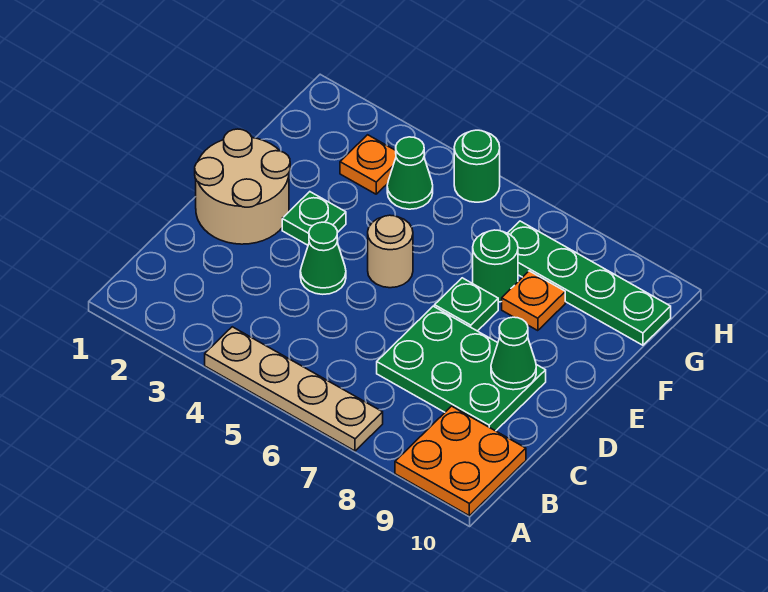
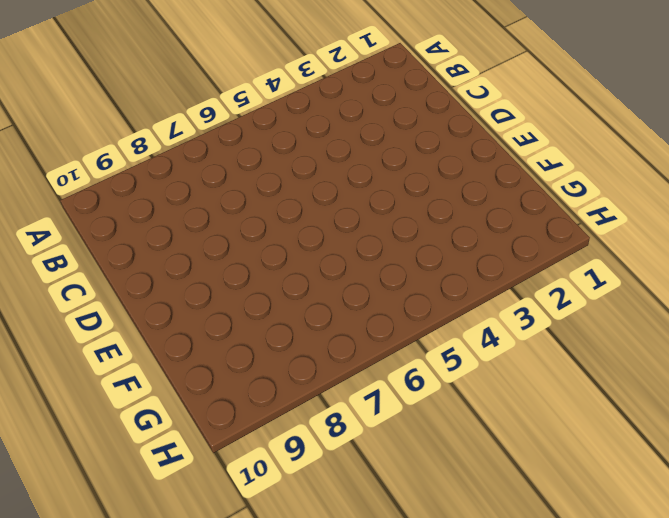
none -> tan 1x4 plate [205,327,383,451]
none -> orange 2x2 plate [395,406,526,516]
none -> green 2x3 plate [377,306,546,431]

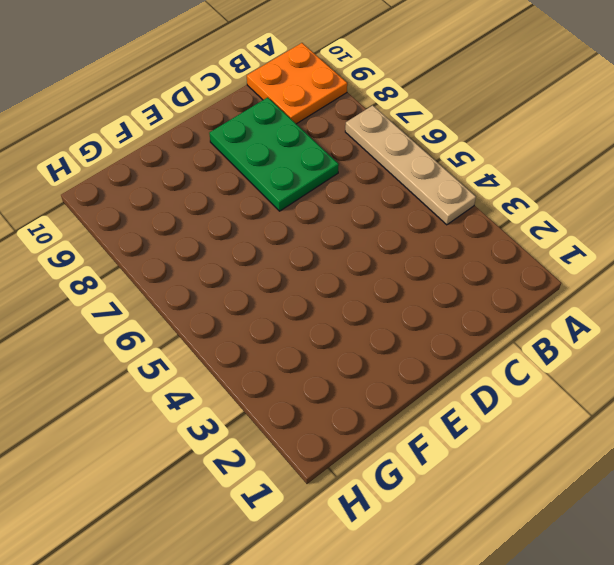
none -> tan 2x2 round brick [195,129,290,244]
none -> green 1x1 cone [300,222,346,294]
none -> green 1x1 plate [282,192,346,245]

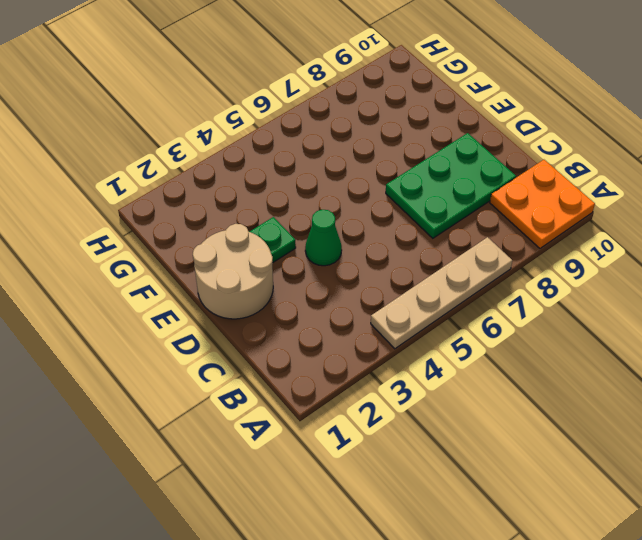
none -> tan 1x1 round brick [368,215,413,288]
none -> green 1x1 plate [435,278,498,331]
none -> green 1x1 round brick [473,230,518,302]

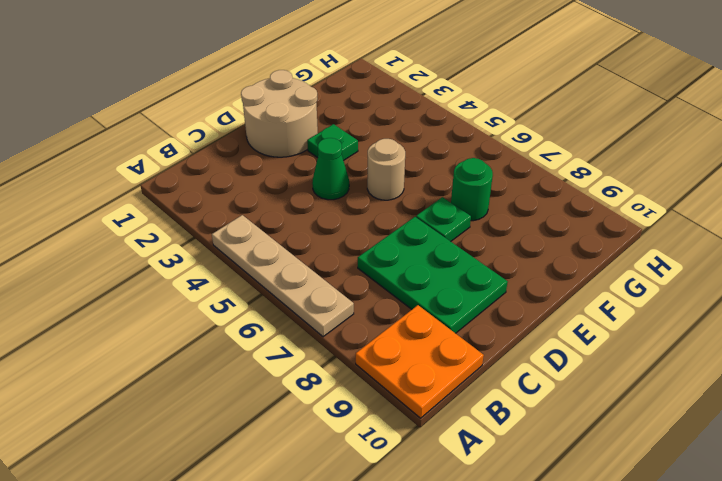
none -> orange 1x1 plate [502,271,565,331]
none -> orange 1x1 plate [340,135,396,194]
none -> green 1x1 cone [387,137,433,209]

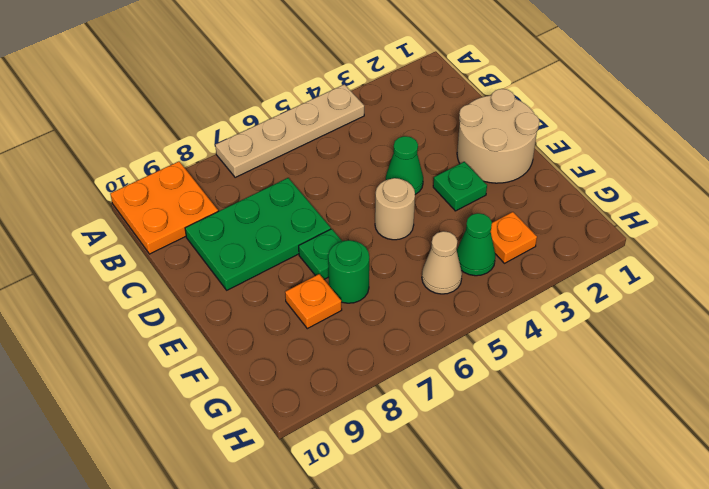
tan 1x1 cone [422,231,462,294] -> none
none -> green 1x4 plate [508,221,671,345]
none -> green 1x1 round brick [454,130,500,202]
none -> green 1x1 cone [491,317,536,390]

